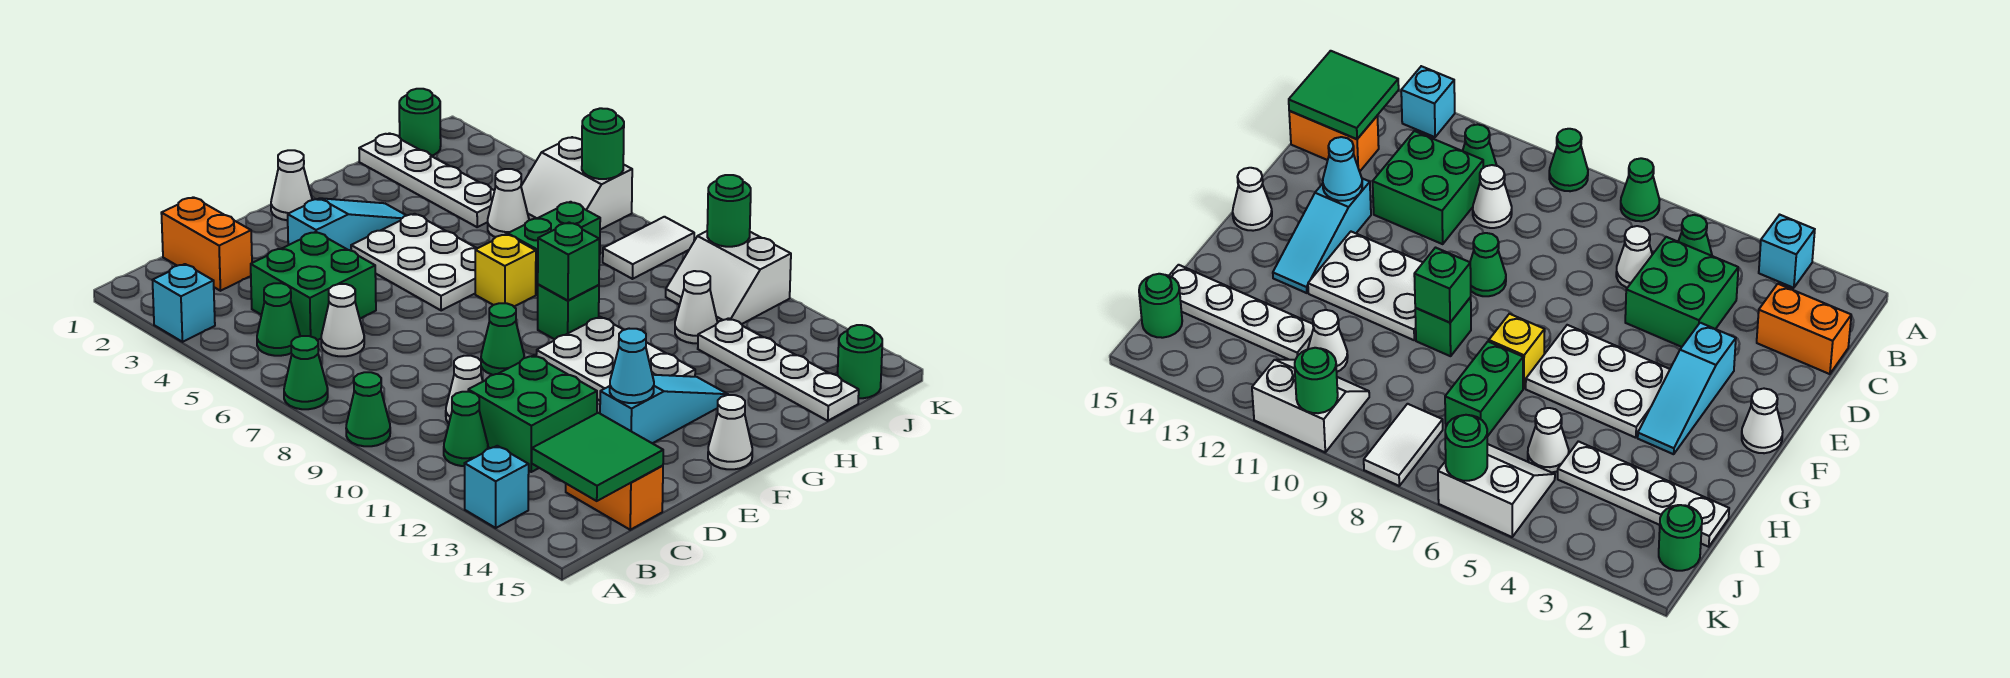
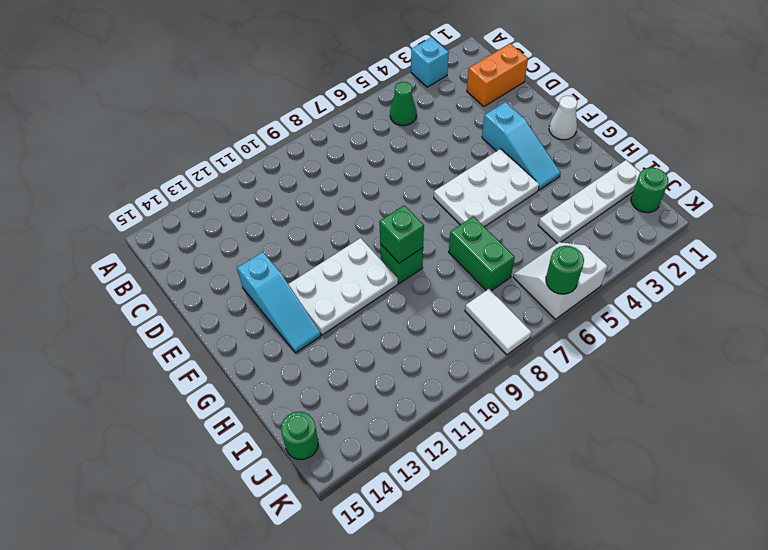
none -> green 1x1 cone [284,336,328,409]
none -> green 1x1 cone [346,372,390,446]
none -> cyan 1x1 brick [464,446,529,528]
none -> green 1x1 cone [444,392,488,466]

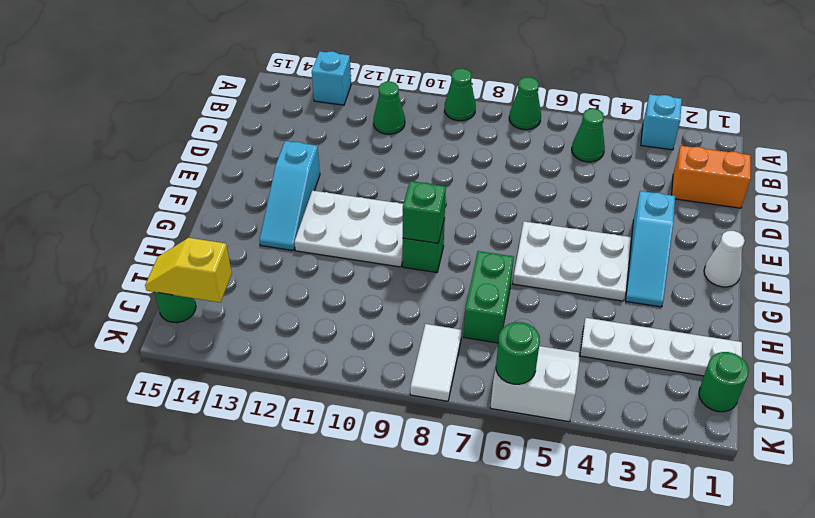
yellow 1x2 slope [145,238,232,303] -> none
none -> green 2x2 brick [251,232,376,340]
none -> white 1x1 cone [321,284,364,356]
none -> white 1x1 cone [446,356,483,423]
none -> green 2x2 brick [468,355,597,472]

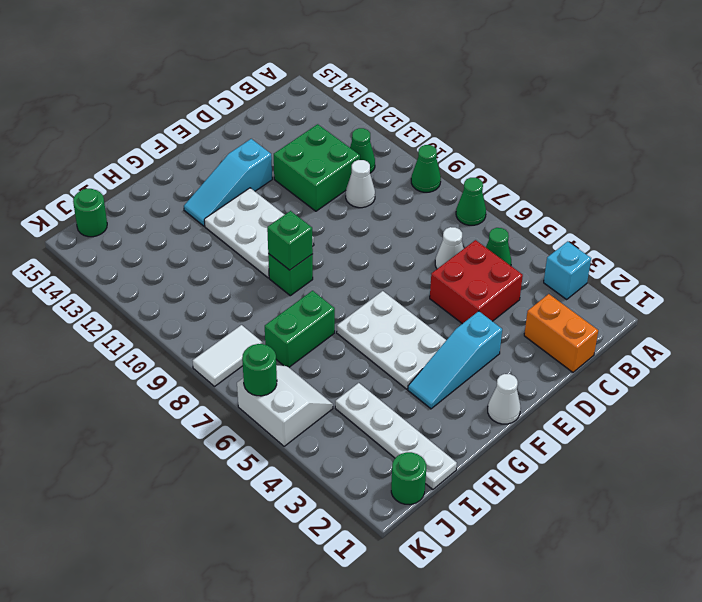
red 2x2 brick [430,240,523,324] -> green 2x2 brick [251,232,376,340]
none -> cyan 1x1 brick [464,446,529,528]
none -> orange 1x2 brick [566,465,663,530]
none -> green 1x1 cone [481,303,524,375]
none -> white 1x1 cone [708,395,752,469]

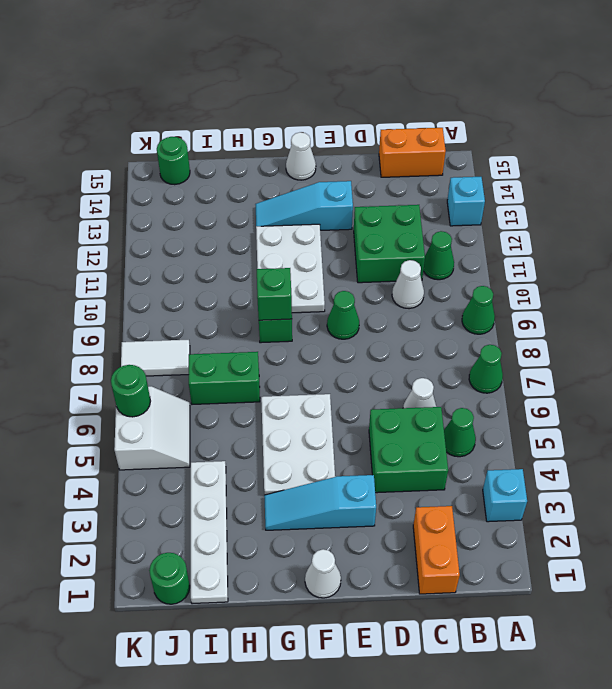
orange 1x2 brick [379,128,446,177] -> orange 1x2 brick turned to [566,465,663,530]
none -> yellow 1x1 brick [475,234,536,307]
none -> white 1x1 cone [488,169,529,237]
none -> white 1x1 cone [675,271,718,343]
none -> white 1x4 plate [698,318,859,421]

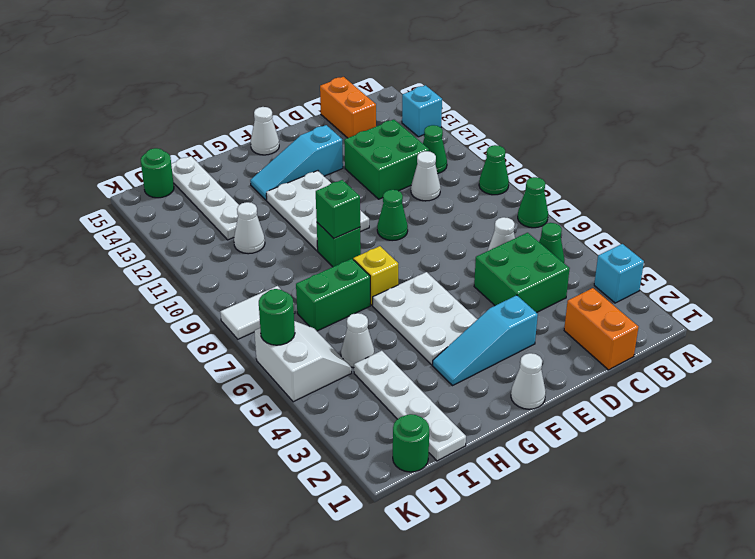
none -> white 2x2 slope [666,231,791,324]
none -> green 2x2 tile [532,413,663,501]
none -> cyan 1x1 cone [610,329,654,403]
none -> green 1x1 round brick [707,175,751,247]

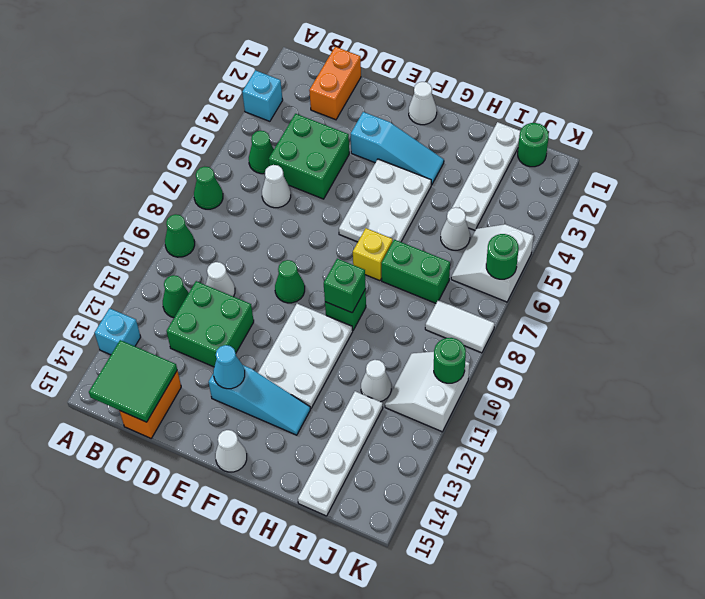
none -> green 1x1 round brick [838,325,882,398]

